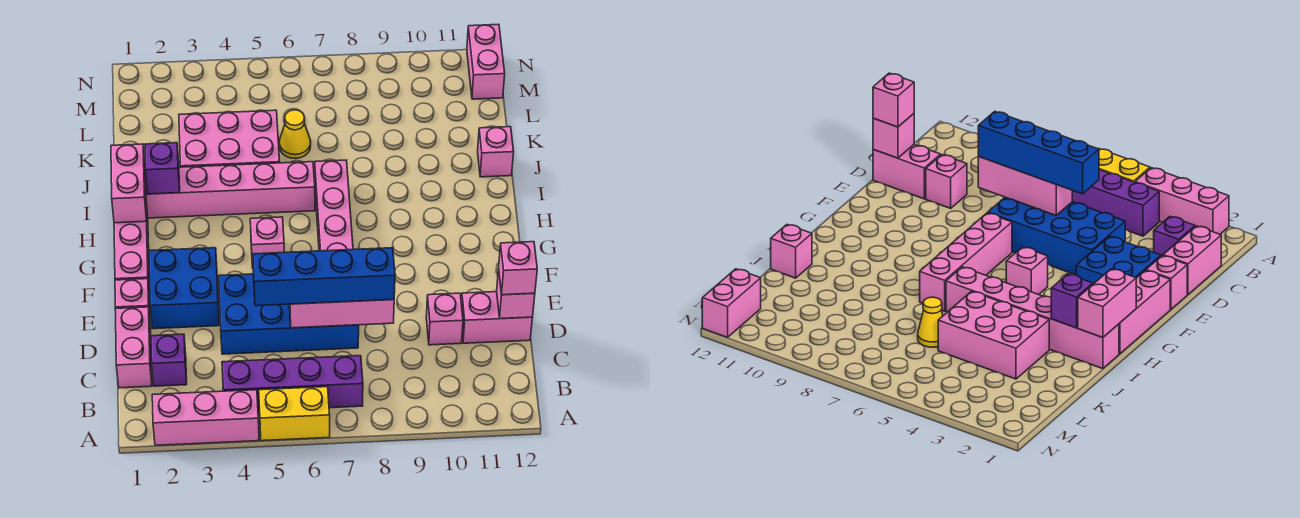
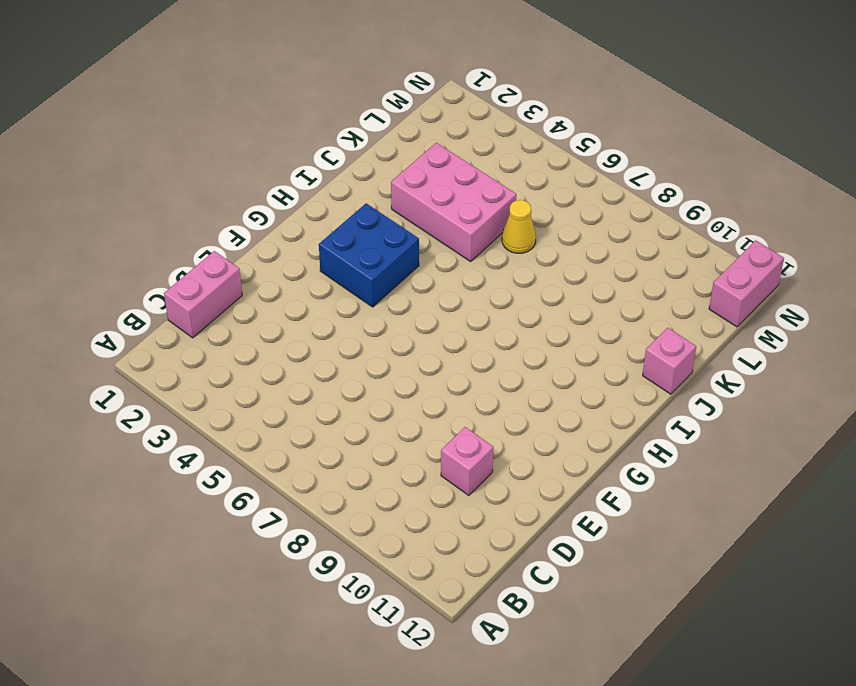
blue 2x2 brick [319,203,419,307] -> blue 2x2 brick moved to [149,248,219,329]
none -> pink 1x3 brick [152,390,259,445]
none -> yellow 1x2 brick [259,387,330,441]
none -> purple 1x4 brick [222,356,363,411]

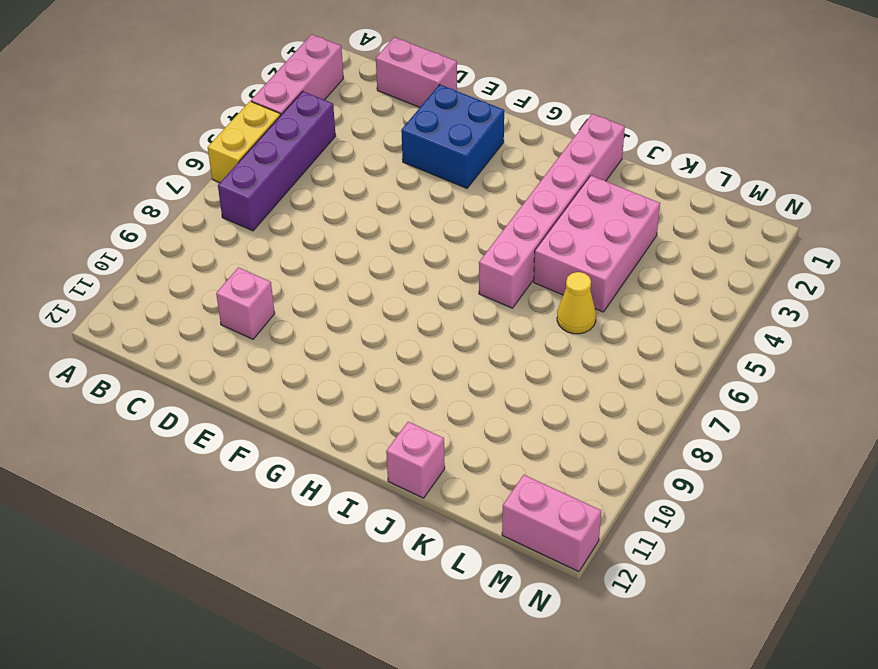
none -> purple 1x1 brick [151,334,187,386]
none -> blue 2x4 brick [219,274,359,354]
none -> pink 1x2 brick [461,292,532,343]

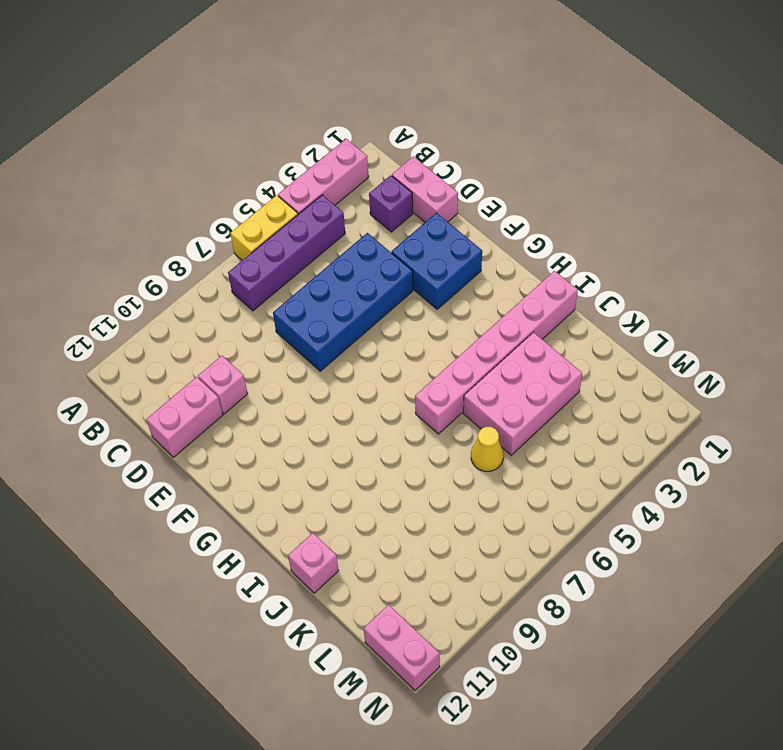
none -> pink 1x1 brick [115,279,150,318]
none -> pink 1x3 brick [114,202,150,296]
none -> pink 1x4 brick [315,160,353,251]

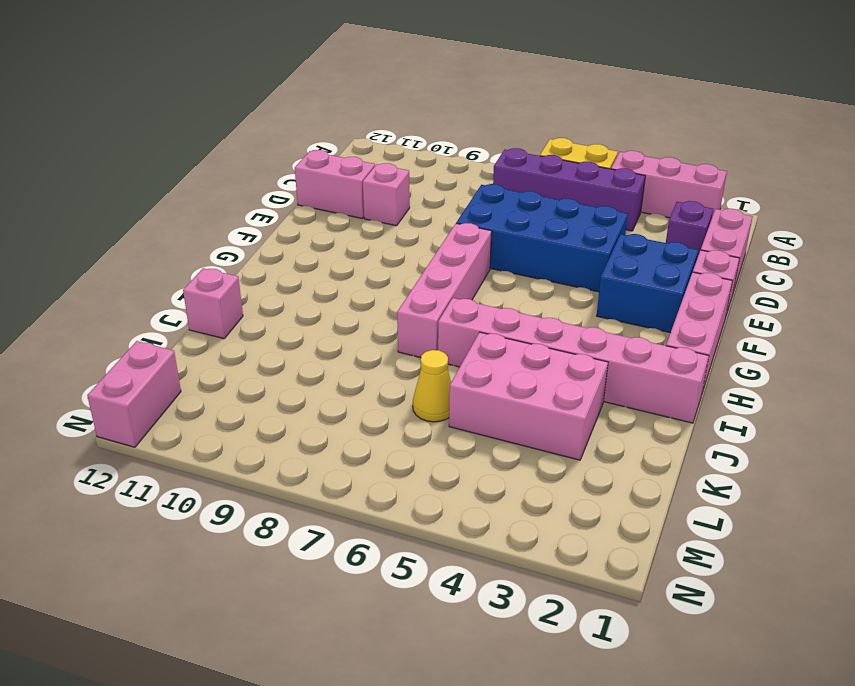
none -> pink 1x1 brick [250,217,284,268]
none -> pink 1x3 brick [289,300,394,328]
none -> pink 1x1 brick [497,269,535,319]

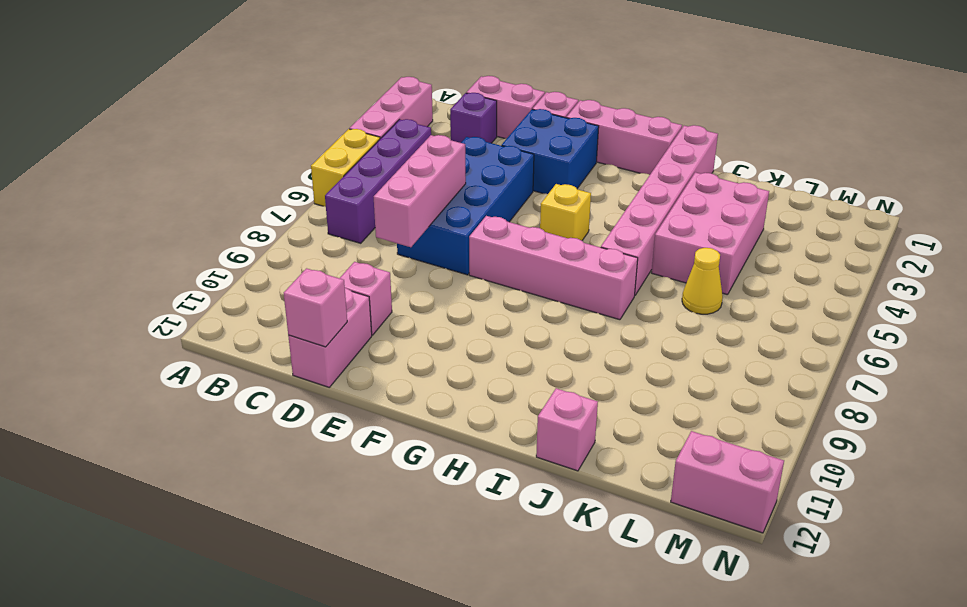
yellow 1x1 brick [540,184,591,241] -> pink 1x1 brick [250,217,284,268]
none -> pink 1x2 brick [111,144,147,223]
none -> purple 1x1 brick [145,143,180,194]
none -> blue 1x4 brick [253,248,395,306]

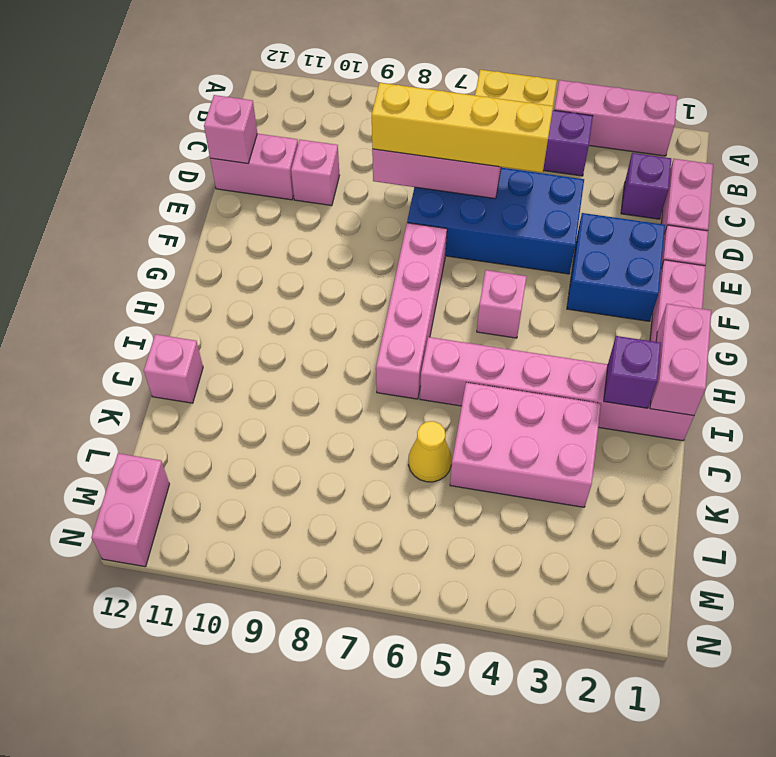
yellow 1x4 brick [372,83,553,173] -> blue 1x4 brick [253,248,395,306]
none -> pink 1x1 brick [499,242,537,295]

